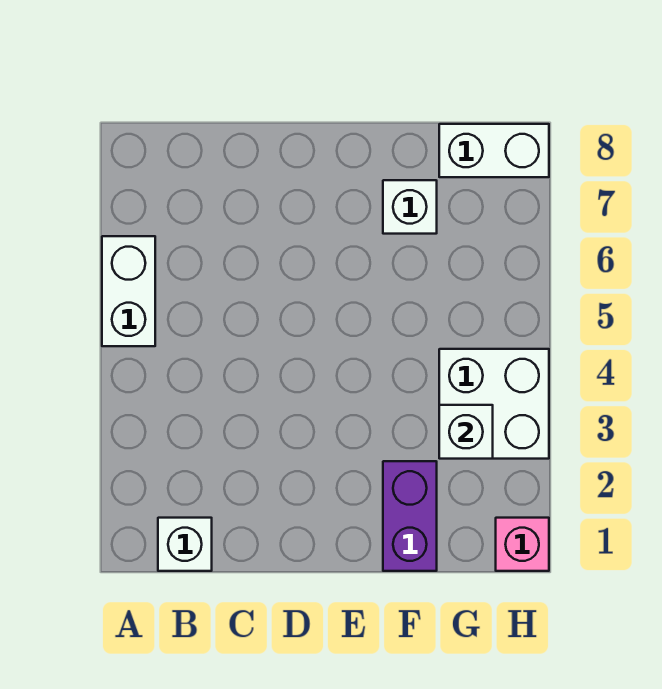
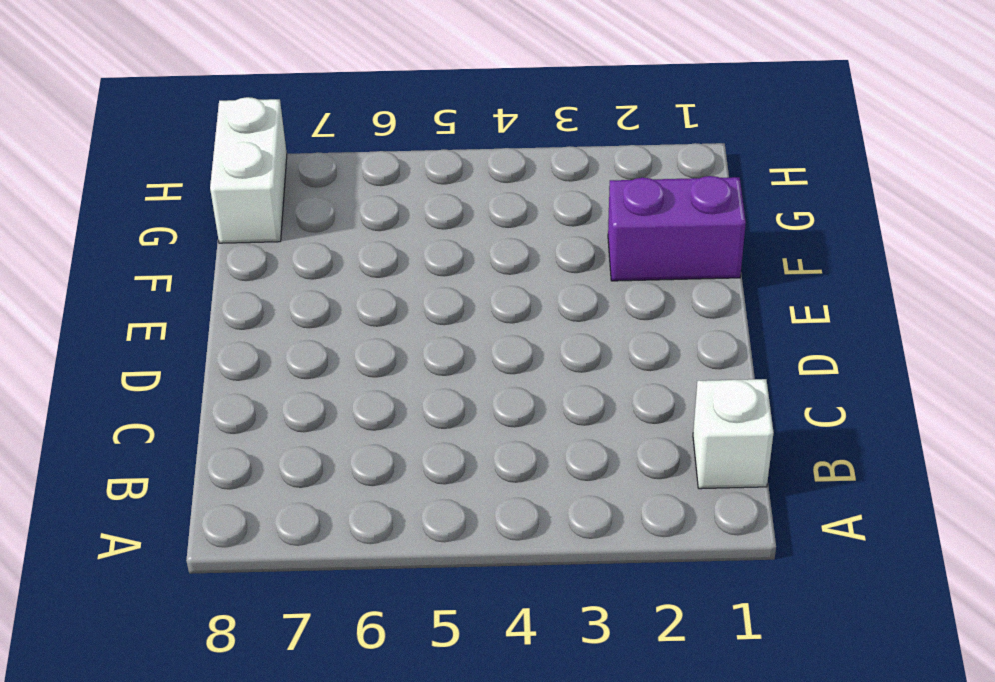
none -> white 1x2 brick [102,236,155,346]
none -> white 1x1 brick [383,180,437,234]

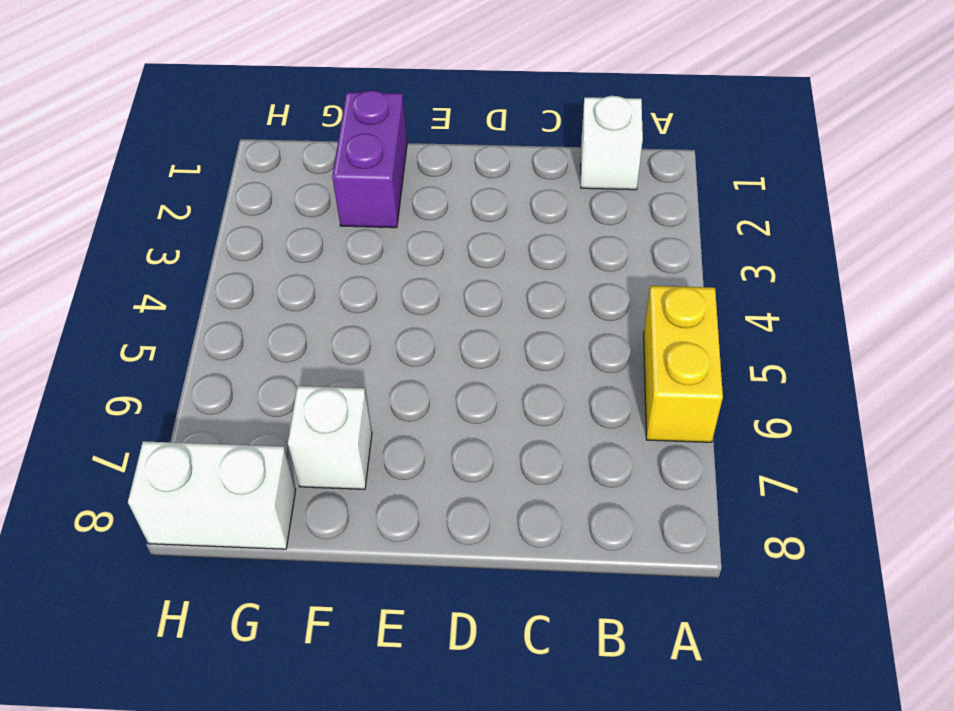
yellow 1x2 brick [644,286,723,442] -> white 1x2 brick [102,236,155,346]
none -> white 2x2 brick [439,349,549,459]
none -> pink 1x1 brick [496,518,549,571]

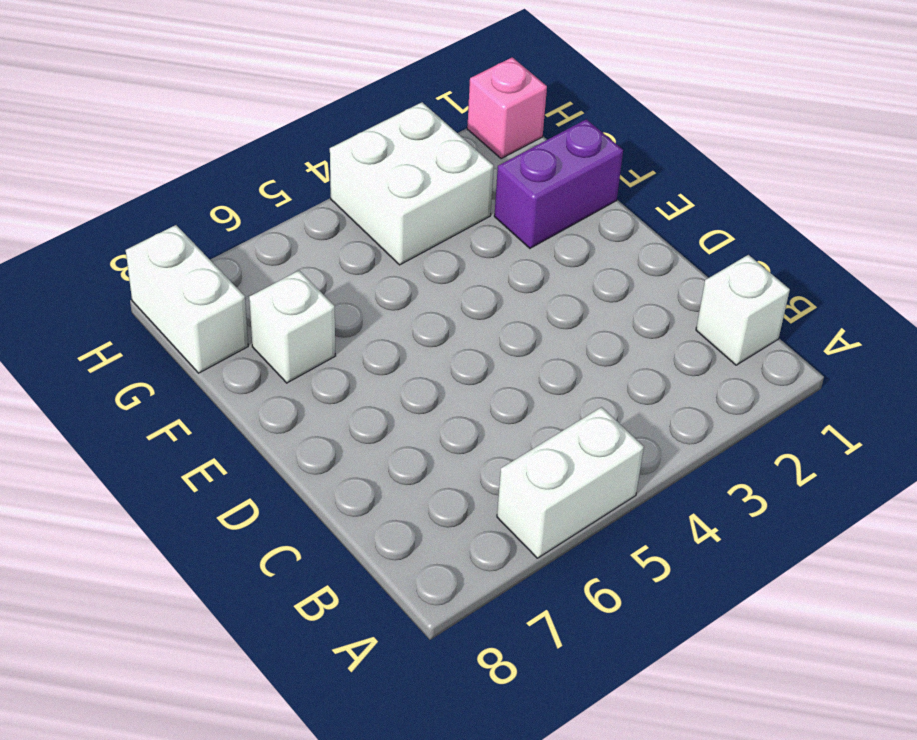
none -> white 1x1 brick [439,405,493,459]

